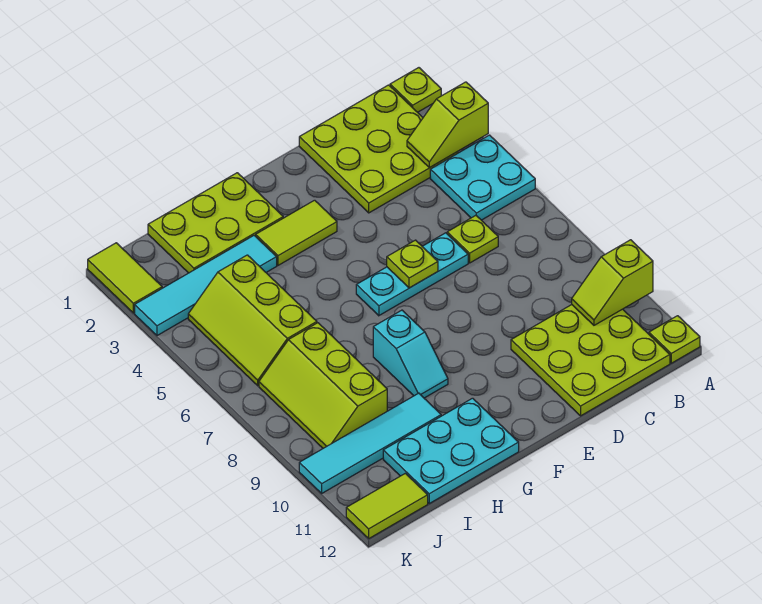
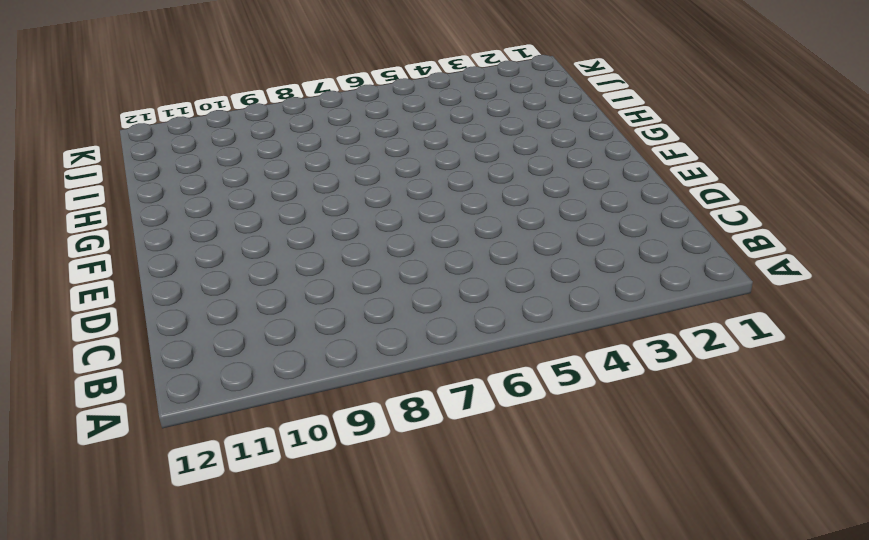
none -> lime 1x1 plate [390,68,441,112]
none -> cyan 2x2 plate [430,135,535,220]
none -> lime 1x1 plate [649,316,700,363]

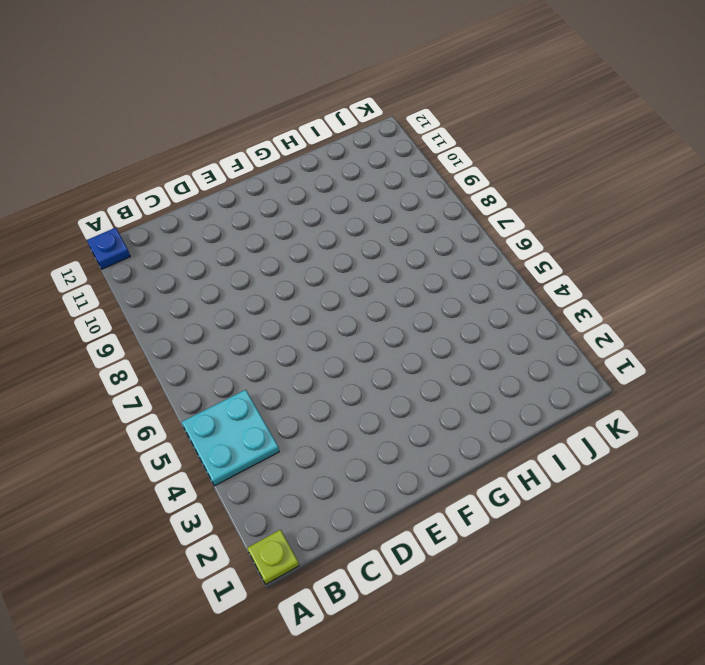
blue 1x1 plate [87,228,130,269] -> lime 1x1 plate [649,316,700,363]
none -> lime 3x3 plate [299,85,458,213]
none -> lime 3x3 plate [511,305,670,416]
none -> lime 1x1 plate [447,215,498,263]

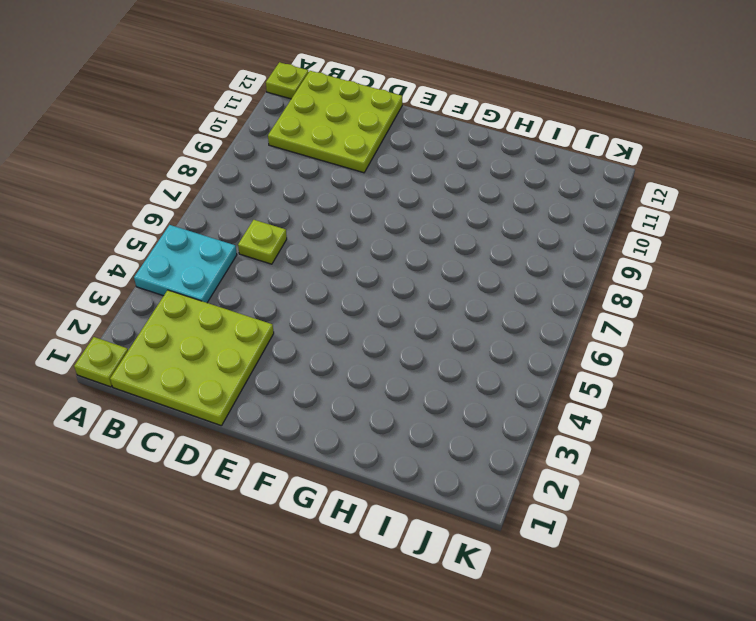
none -> cyan 1x3 plate [356,233,468,316]
none -> lime 1x2 tile [256,200,337,265]
none -> lime 2x3 plate [148,173,283,273]

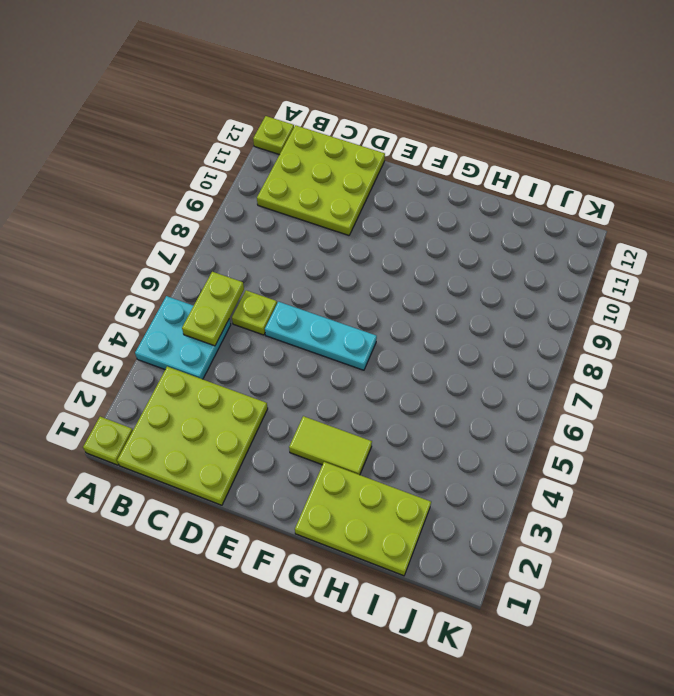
lime 1x2 plate [182,272,244,346] -> none
none -> cyan 1x2 slope [373,310,448,398]
none -> cyan 2x3 plate [383,398,519,503]
none -> cyan 1x4 tile [135,236,277,336]

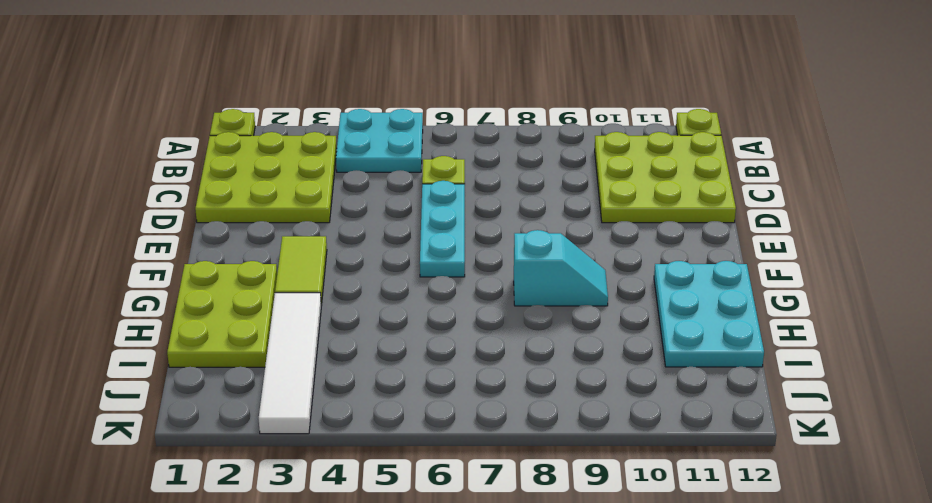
white 1x4 tile [259,293,321,434] -> cyan 1x4 tile [135,236,277,336]
none -> cyan 1x4 tile [299,393,441,493]
none -> lime 2x3 slope [188,255,317,386]
none -> lime 2x3 slope [259,323,387,448]

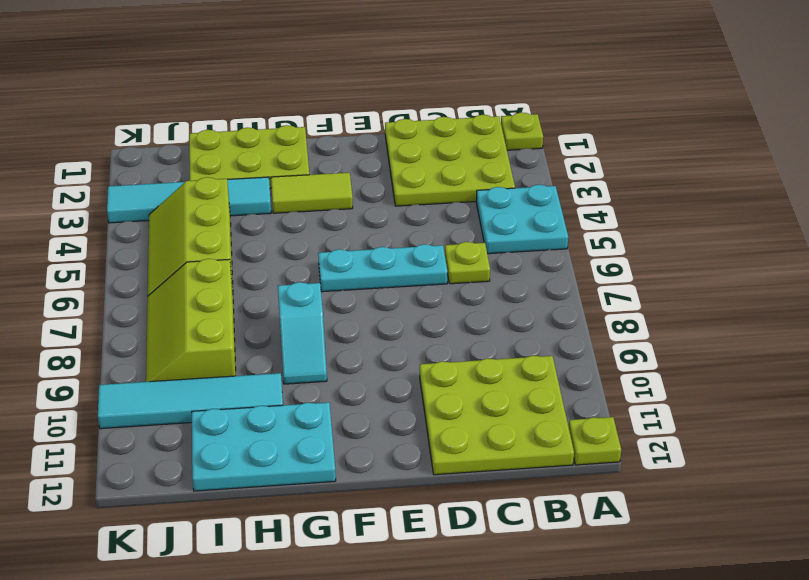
none -> lime 1x2 tile [346,473,428,538]
none -> lime 1x2 tile [88,243,162,313]
none -> lime 1x2 slope [407,82,488,168]

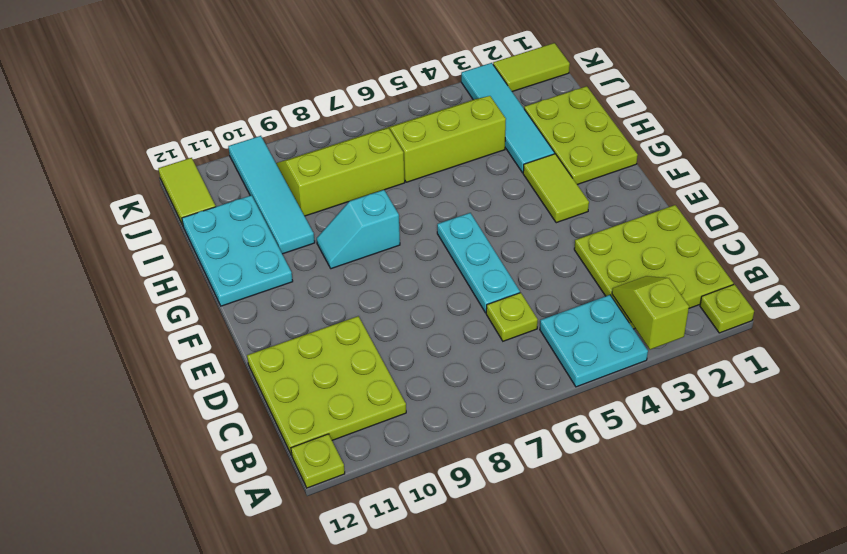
none -> lime 1x2 slope [572,240,653,325]
none -> lime 1x1 plate [387,240,438,288]

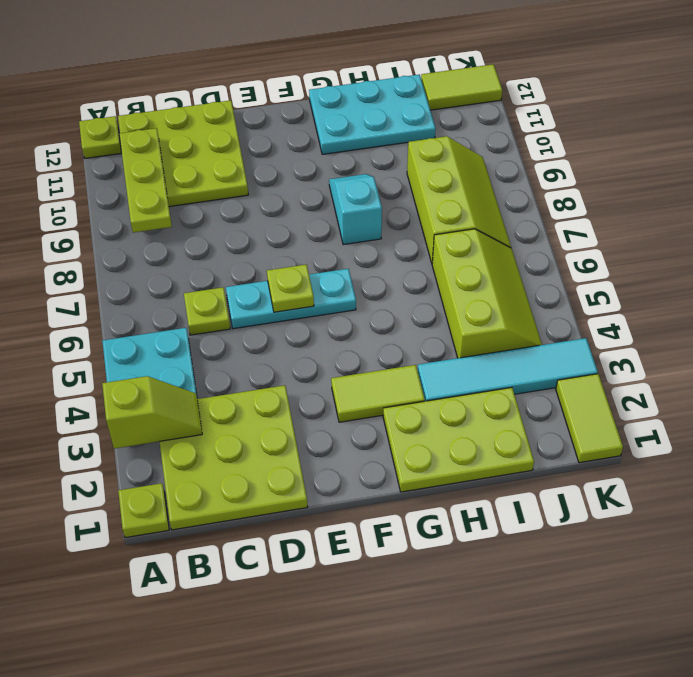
lime 1x3 plate [120,128,172,233] -> lime 1x2 slope [572,240,653,325]
none -> cyan 1x4 tile [299,393,441,493]

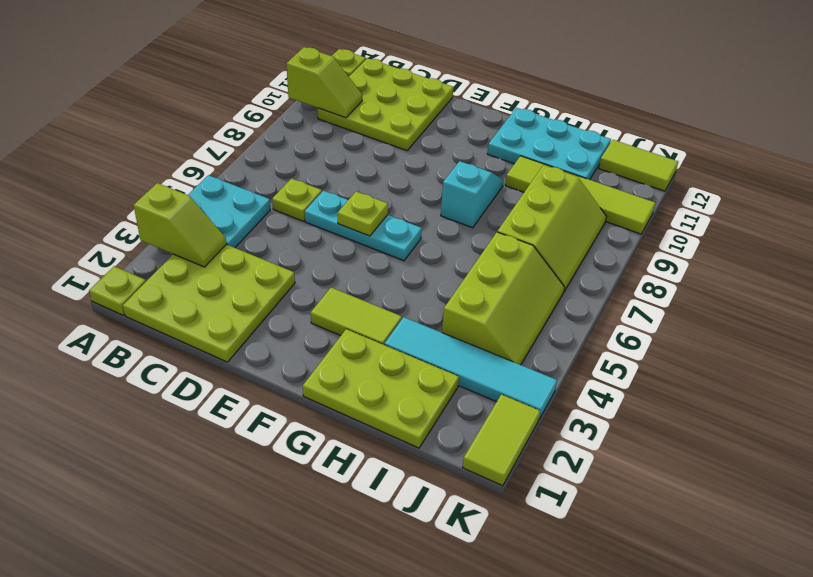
lime 1x4 tile [505,156,655,234] -> cyan 1x4 tile [299,393,441,493]

